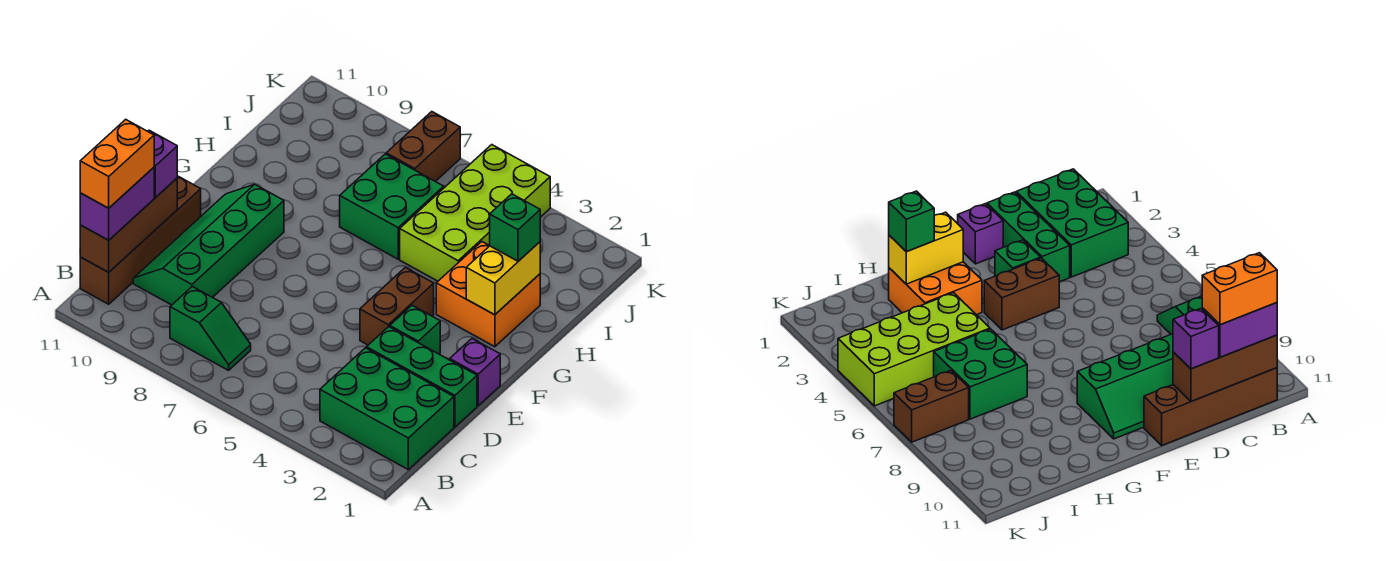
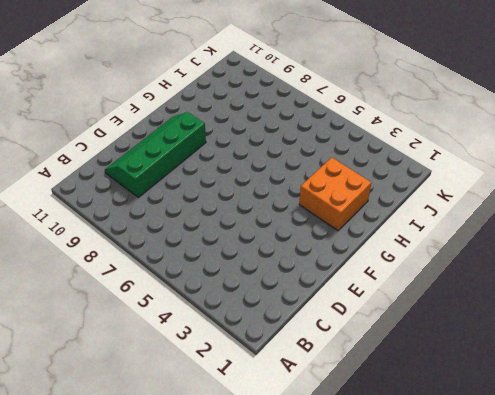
none -> green 2x3 brick [320,348,454,469]
none -> green 1x2 slope [170,286,251,370]
none -> brown 1x4 brick [80,176,201,304]

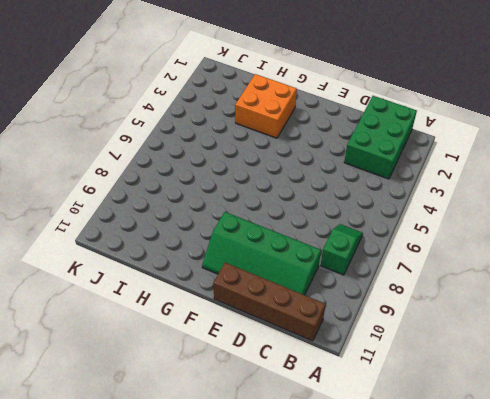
none -> green 1x3 brick [367,327,477,427]
none -> purple 1x1 brick [450,339,500,406]
none -> green 1x1 brick [390,305,440,354]

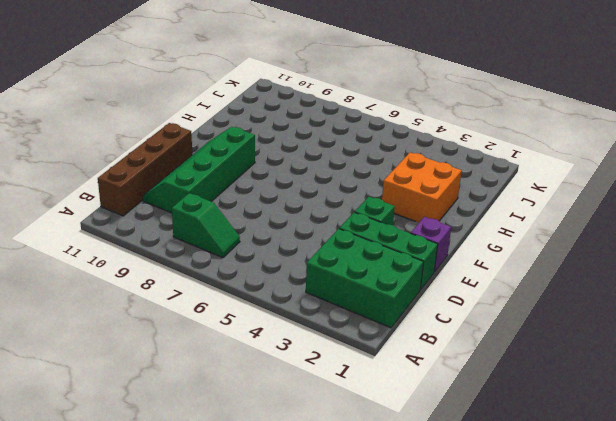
none -> brown 1x2 brick [360,267,434,345]
none -> lime 2x4 brick [400,145,550,281]
none -> green 2x2 brick [340,154,444,259]

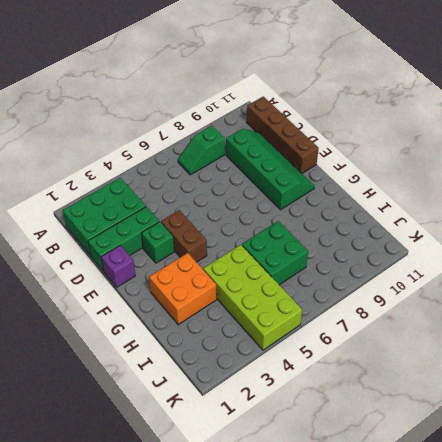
none -> brown 1x2 brick [386,112,460,181]
none -> brown 1x3 brick [80,178,177,272]
none -> yellow 1x2 brick [466,242,540,315]

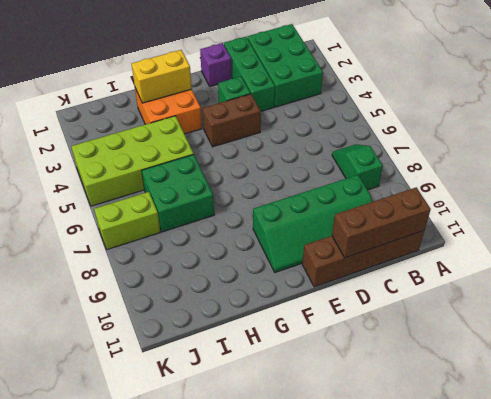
lime 1x2 brick [94,192,160,250] -> brown 1x2 brick [386,112,460,181]
none -> purple 1x2 brick [80,167,154,240]
none -> purple 1x1 brick [148,130,177,198]
none -> green 1x1 brick [490,194,540,261]

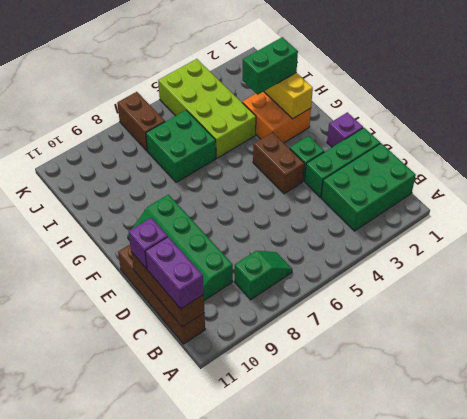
green 1x2 brick [242,37,298,95] -> green 1x1 brick [490,194,540,261]
none -> orange 1x2 brick [80,119,154,208]

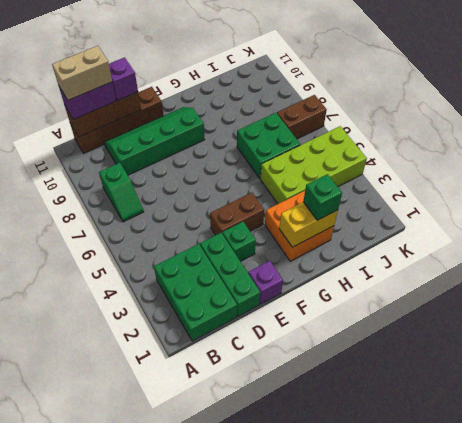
tan 1x2 brick [52,46,112,100] -> orange 1x2 brick [80,119,154,208]

